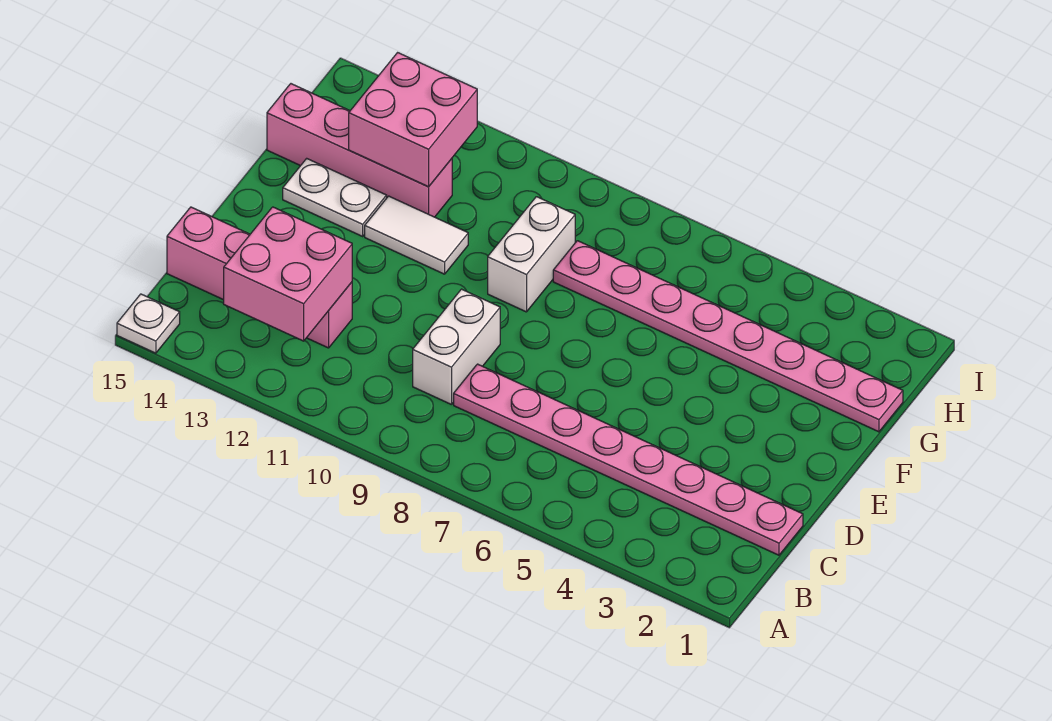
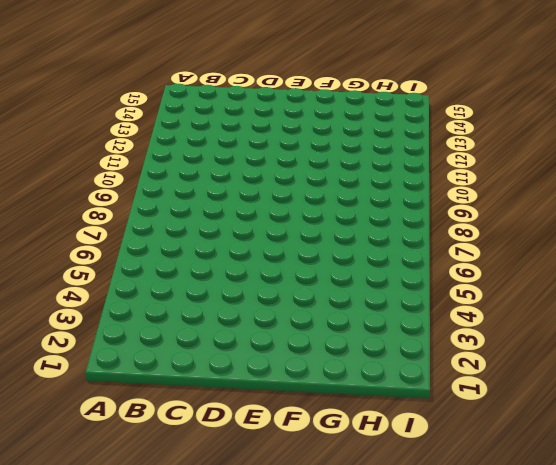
none -> white 1x1 plate [117,294,180,353]
none -> pink 1x8 plate [454,364,803,555]

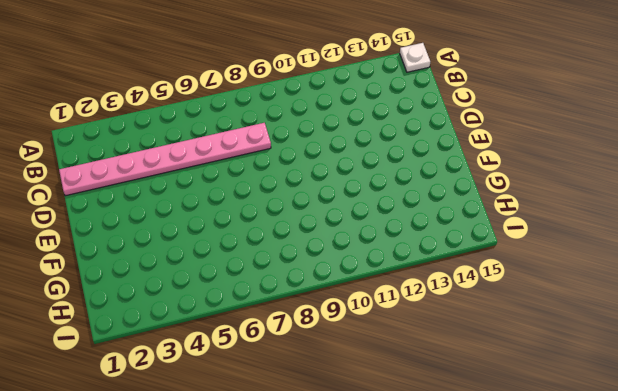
none -> white 1x2 brick [413,289,500,405]
none -> pink 1x4 brick [167,207,352,348]

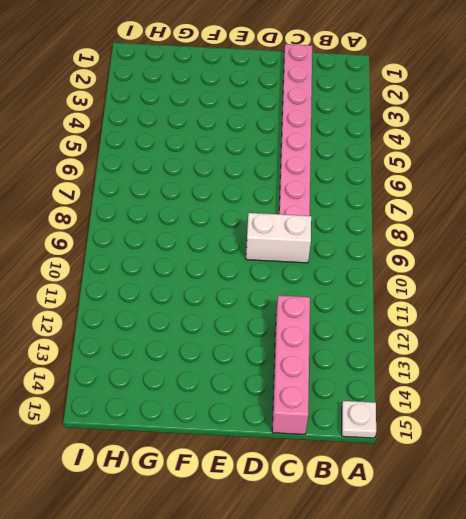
none -> white 1x2 brick [488,197,575,312]
none -> white 1x2 tile [365,196,468,274]

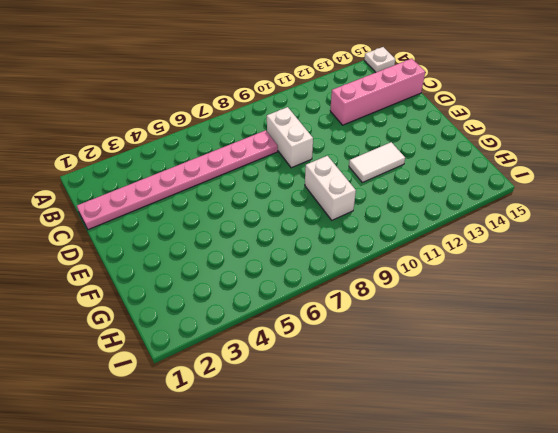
none -> white 1x2 plate [283,158,387,236]
none -> pink 1x8 plate [553,241,903,432]

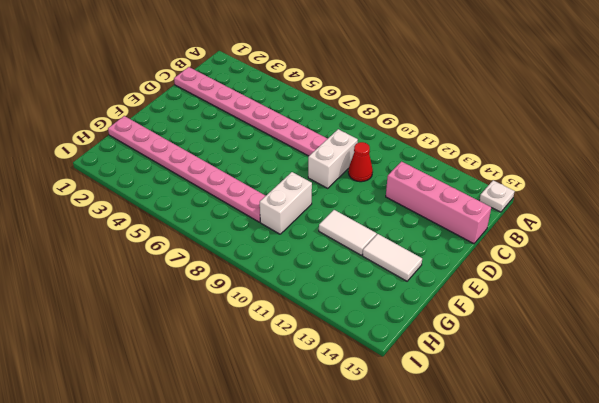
red 1x1 cone [348,142,373,182] -> none
white 1x2 tile [363,234,422,281] -> white 1x2 plate [283,158,387,236]
none -> pink 1x4 brick [267,84,452,217]
none -> pink 2x2 brick [224,207,352,341]

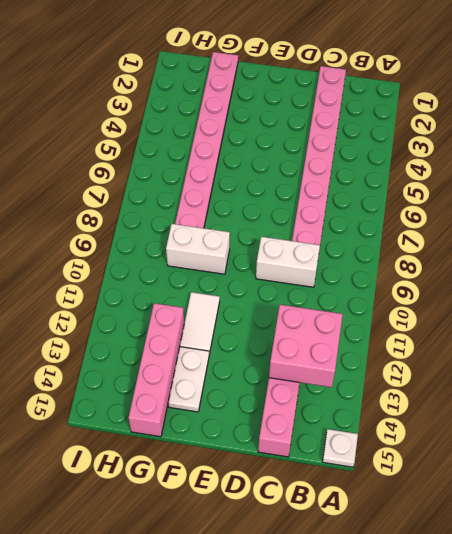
none -> pink 2x2 brick [349,53,477,187]

